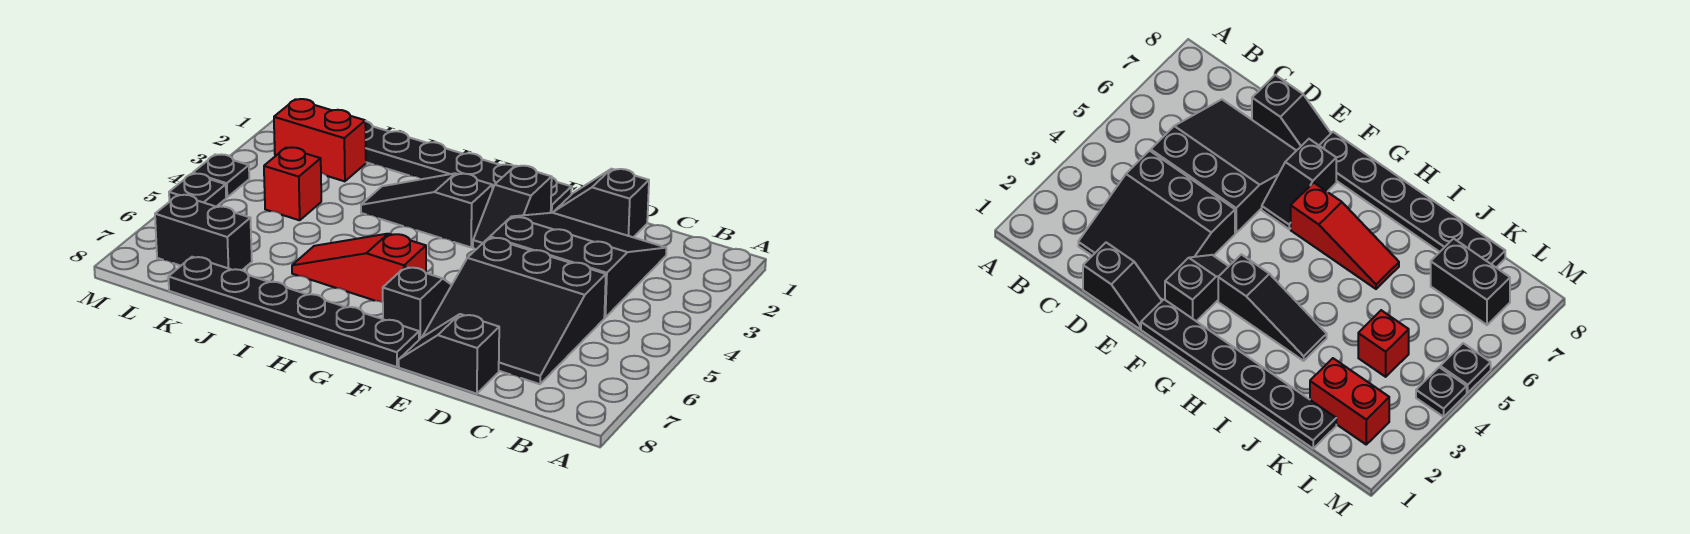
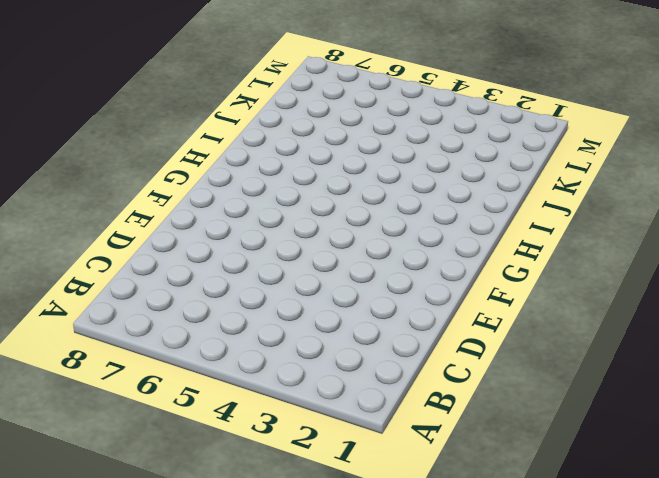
none -> black 3x3 slope [490,213,666,317]
none -> black 3x3 slope [423,238,606,384]
none -> black 1x2 slope [554,169,649,237]

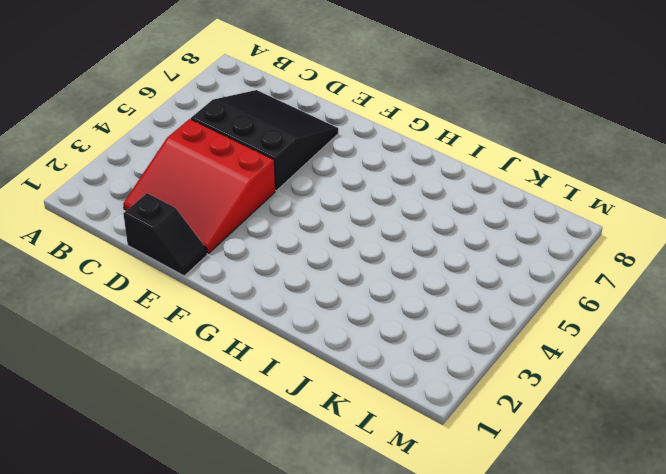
red 3x3 slope [123,119,275,253] -> black 3x3 slope [490,213,666,317]
none -> black 1x2 slope [399,314,499,394]
none -> black 1x6 plate [365,121,572,213]
none -> black 1x2 slope [473,166,552,249]

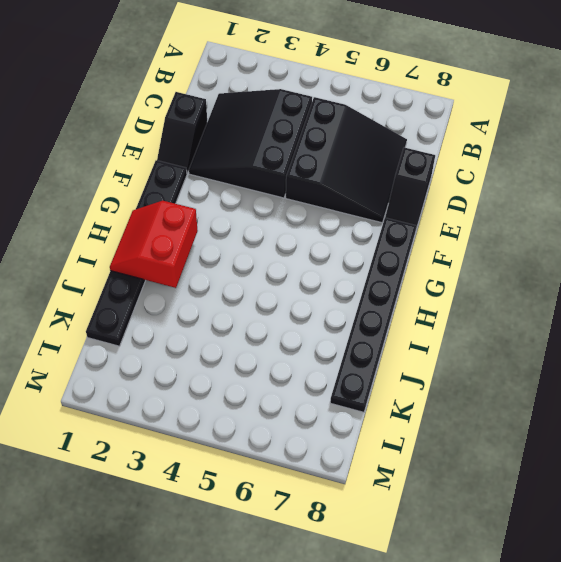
red 2x2 slope [110,201,198,288] -> none
none -> black 1x2 slope [473,166,552,249]
none -> black 1x2 slope [383,267,452,340]
none -> black 1x3 slope [361,173,492,247]

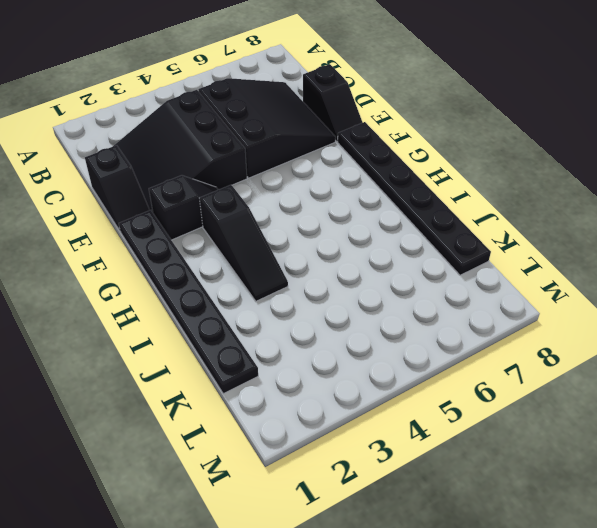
none -> black 1x2 slope [383,267,452,340]
none -> red 1x3 slope [292,234,426,302]
none -> red 1x2 brick [274,99,366,181]

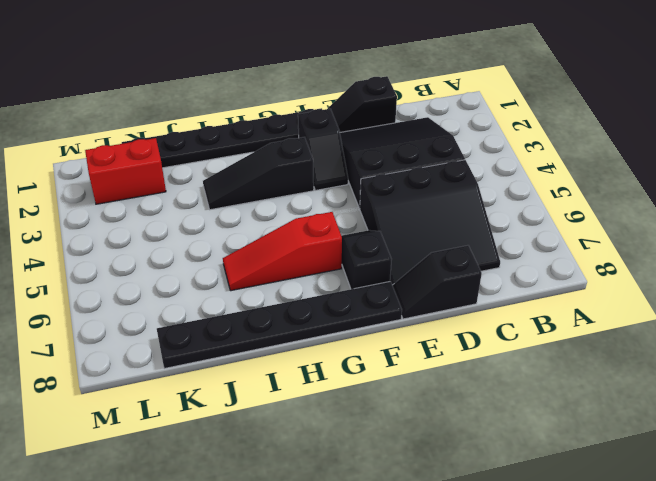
none -> red 1x1 brick [264,147,321,220]
none -> black 1x2 brick [155,195,252,270]
none -> black 1x1 plate [193,154,249,197]

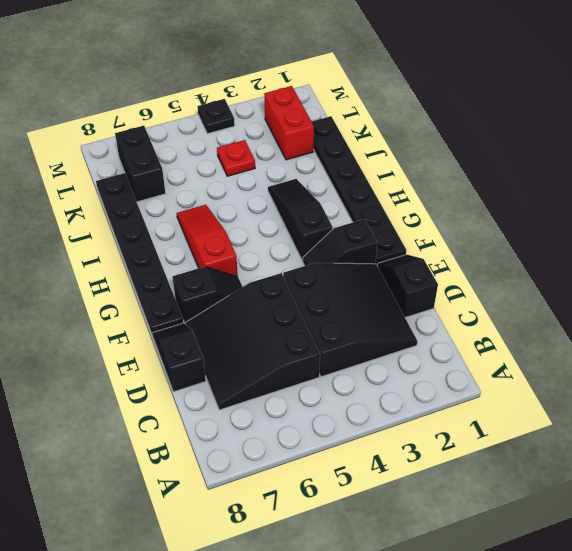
red 1x1 plate [217,140,255,176] -> red 1x1 brick [264,147,321,220]
none -> black 1x1 plate [169,174,226,207]

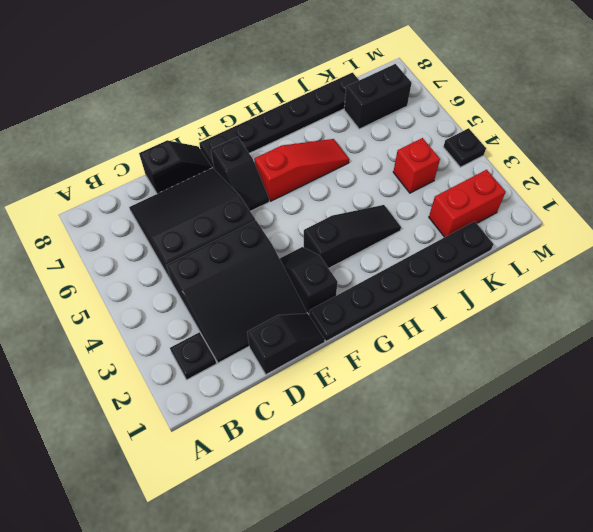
black 1x1 plate [170,332,216,380] -> black 1x1 plate moved to [169,174,226,207]

